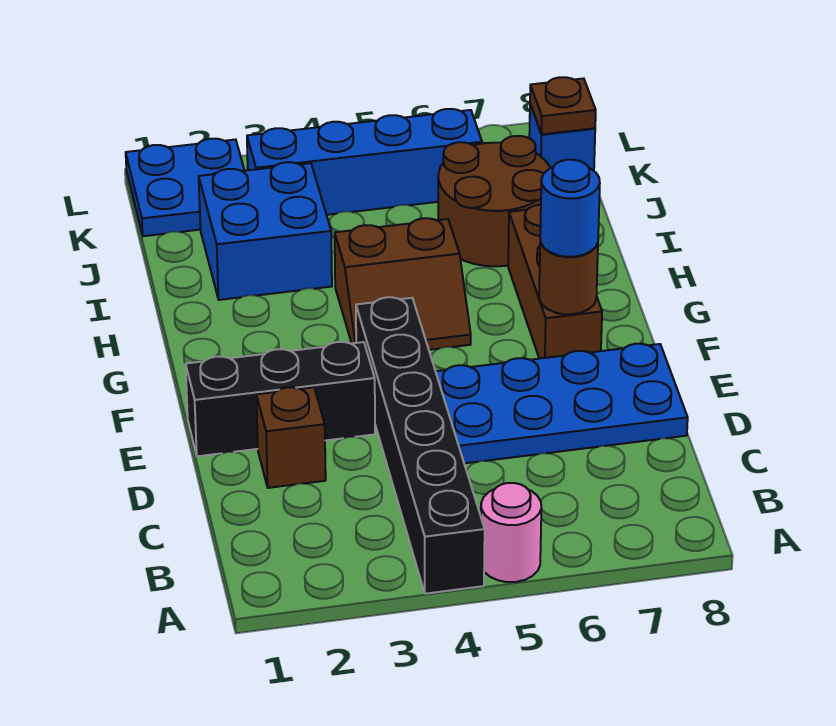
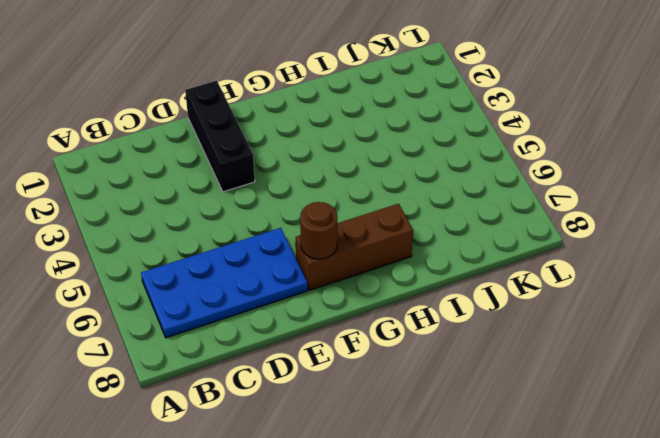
blue 2x4 plate [141,228,308,338] -> blue 2x4 plate turned to [436,344,688,463]
none -> black 1x6 brick [356,297,485,594]
none -> pink 1x1 round brick [481,483,541,582]
none -> brown 1x1 brick [256,387,326,488]

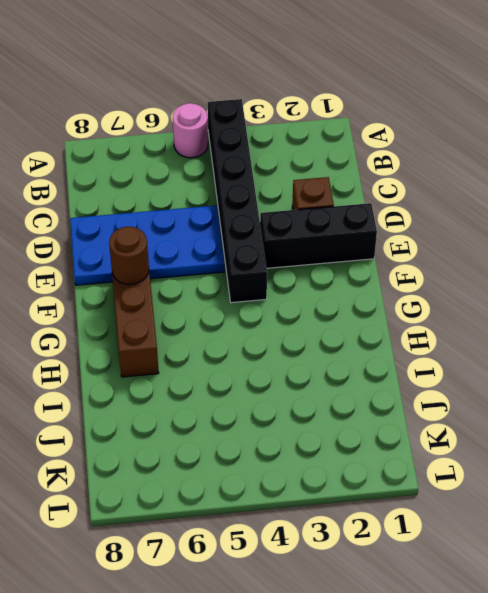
none -> brown 2x2 slope [335,218,471,350]
none -> blue 2x2 brick [199,162,332,300]
none -> brown 2x2 round brick [438,136,550,266]

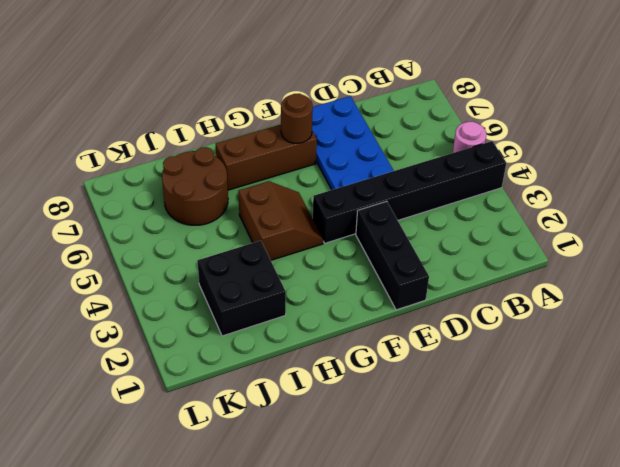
black 2x2 brick [197,241,286,336] -> blue 2x2 brick [199,162,332,300]
none -> brown 1x1 brick [256,387,326,488]
none -> blue 2x2 plate [126,139,244,236]
none -> blue 1x4 brick [247,109,482,215]

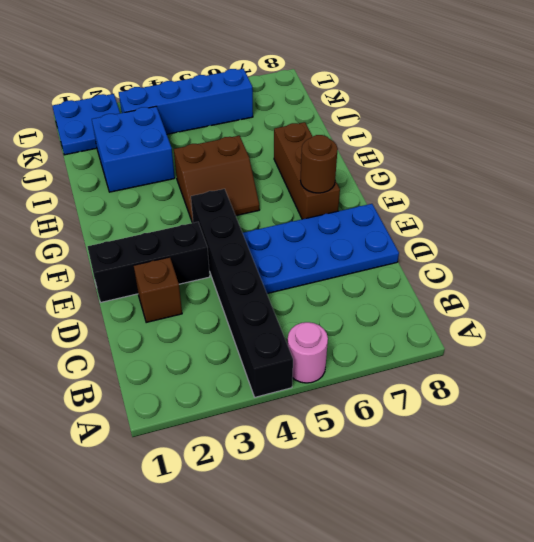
none -> brown 2x2 round brick [438,136,550,266]
none -> blue 1x1 brick [529,104,595,171]
none -> brown 1x1 plate [530,77,596,134]

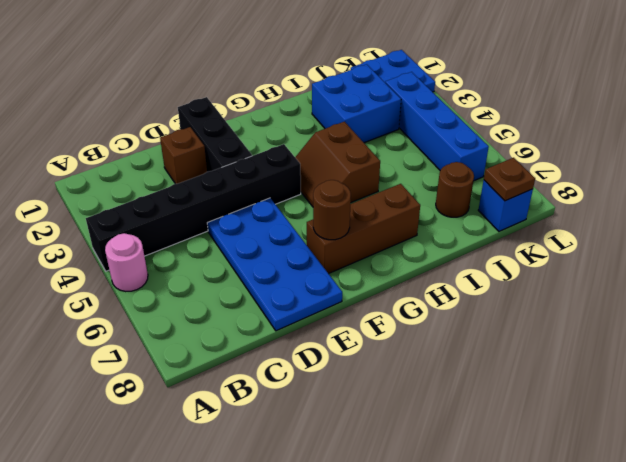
brown 1x1 round brick [436,162,474,217] -> brown 2x2 round brick [438,136,550,266]
none -> blue 1x1 round brick [540,160,600,257]

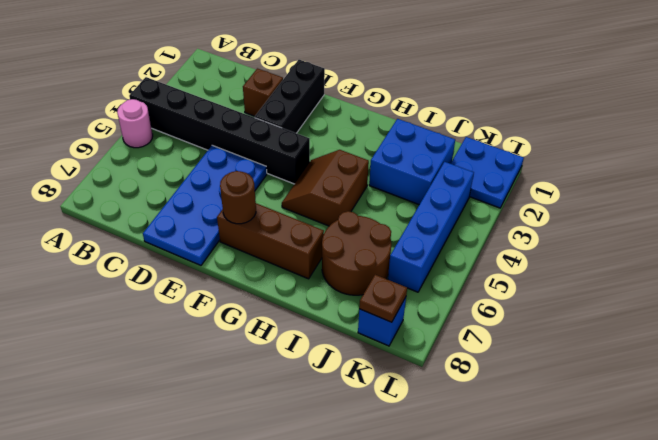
none -> blue 1x1 round brick [540,160,600,257]

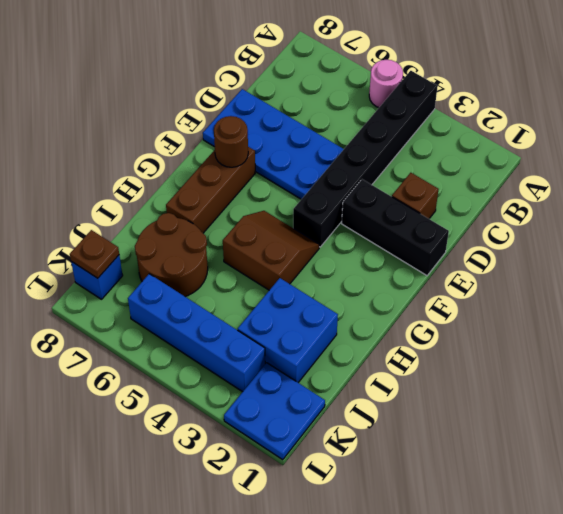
none -> blue 1x1 round brick [540,160,600,257]

